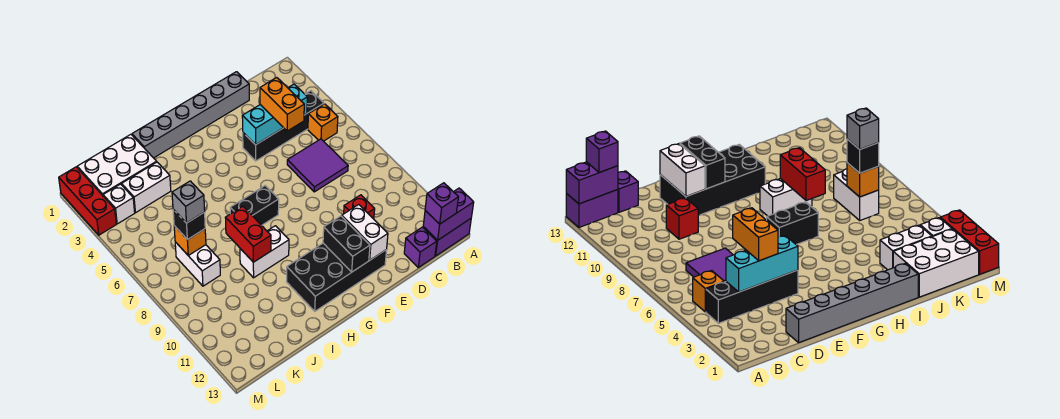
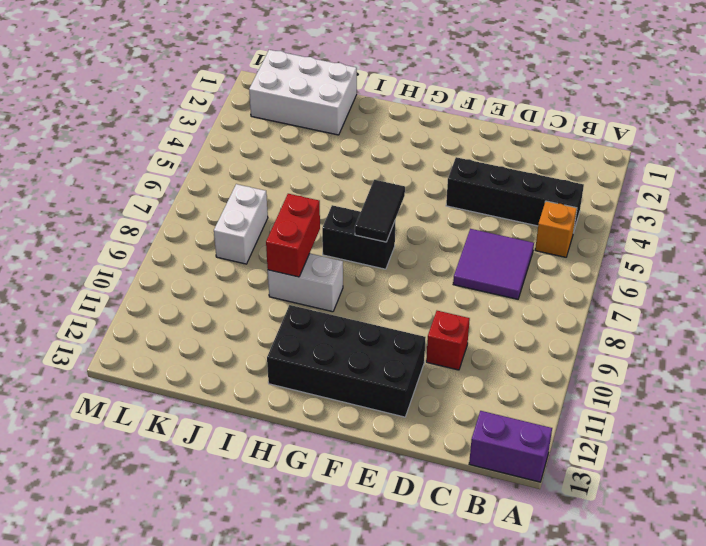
black 1x2 tile [355,180,405,242] -> none
none -> purple 1x1 brick [404,227,437,267]
none -> grey 1x6 brick [132,72,249,158]
none -> white 1x2 brick [122,162,171,213]

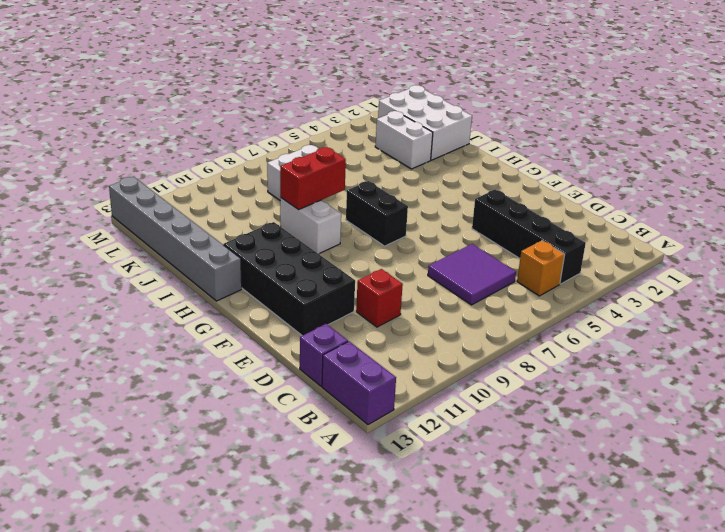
grey 1x6 brick [109,176,242,301] -> grey 1x6 brick moved to [132,72,249,158]
none -> white 1x1 brick [103,184,135,224]
none -> red 1x3 brick [59,167,116,235]
none -> purple 1x2 brick [423,188,474,240]

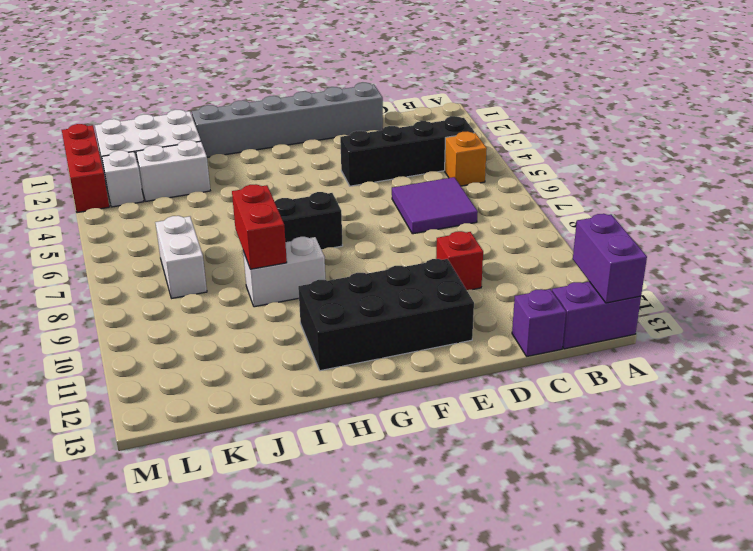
purple 1x2 brick [573,214,647,303] -> purple 1x2 brick turned to [423,188,474,240]
none -> cyan 1x3 brick [242,84,307,145]
none -> white 1x2 brick [342,205,388,260]
none -> black 1x2 brick [323,216,370,272]

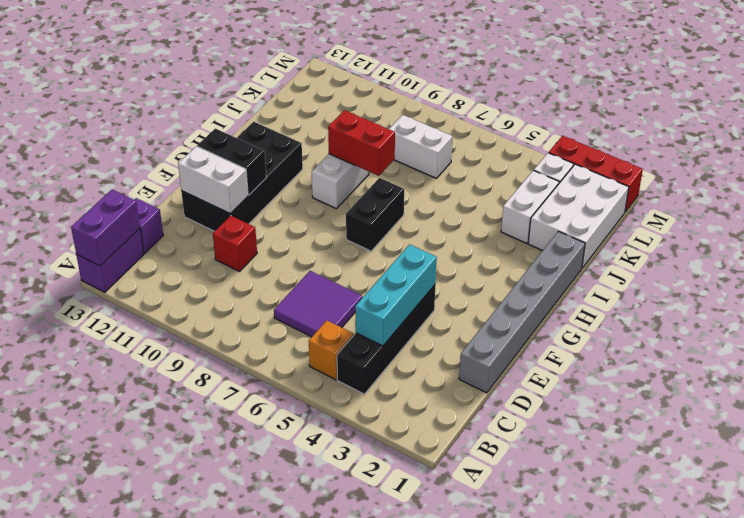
none -> orange 1x1 brick [174,226,206,256]
none -> purple 1x1 brick [425,183,458,224]
none -> orange 1x2 brick [260,78,304,131]

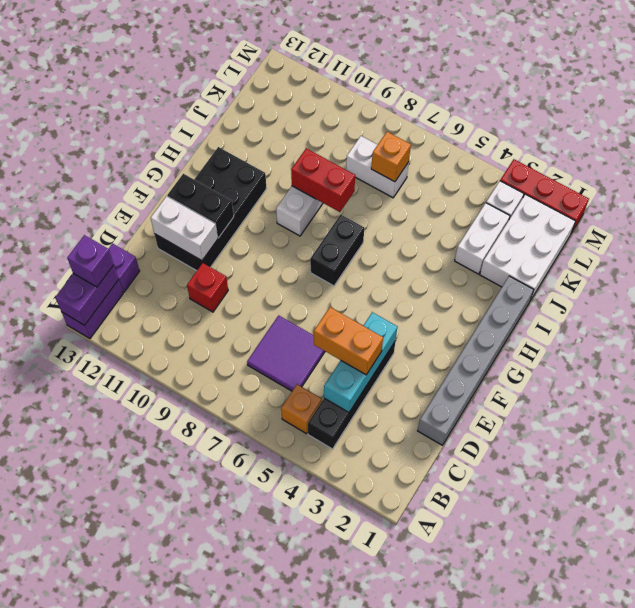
none -> black 1x1 brick [173,209,205,240]
none -> grey 1x1 brick [172,181,205,223]

